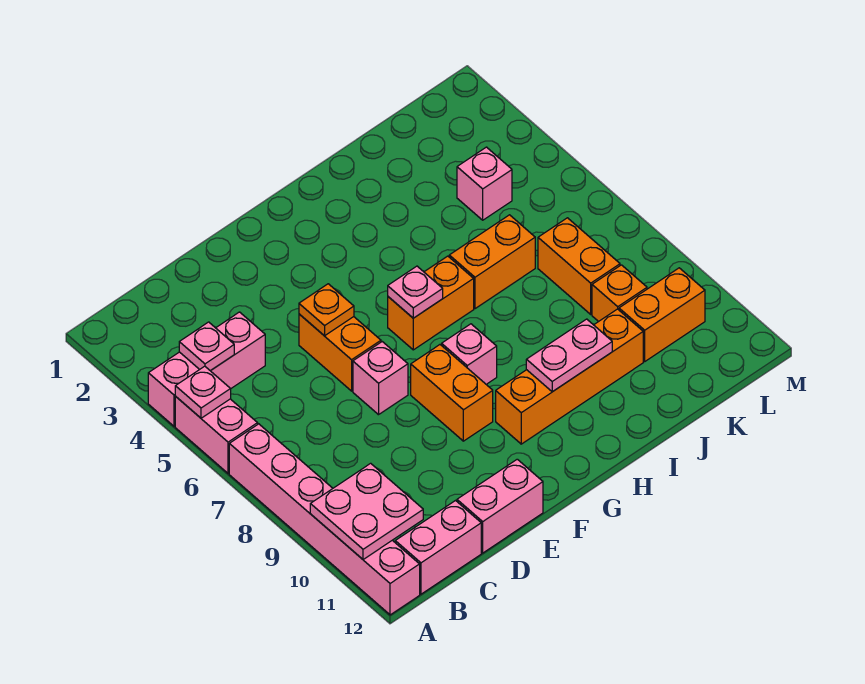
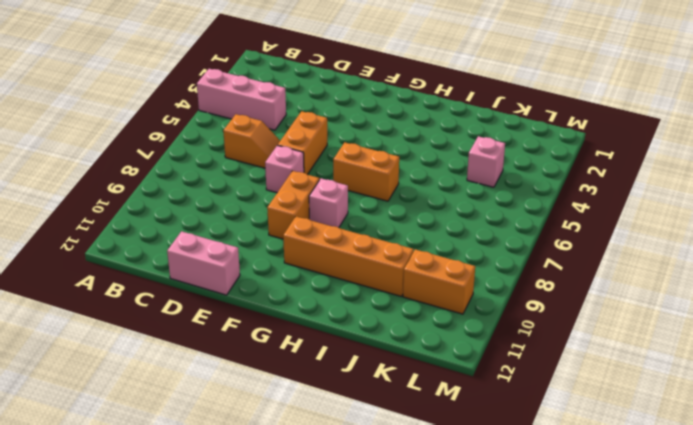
orange 1x2 slope [223,114,280,168] -> none
none -> pink 1x2 brick [175,397,258,474]
none -> pink 1x6 brick [229,424,420,615]
none -> pink 1x2 brick [395,501,481,594]

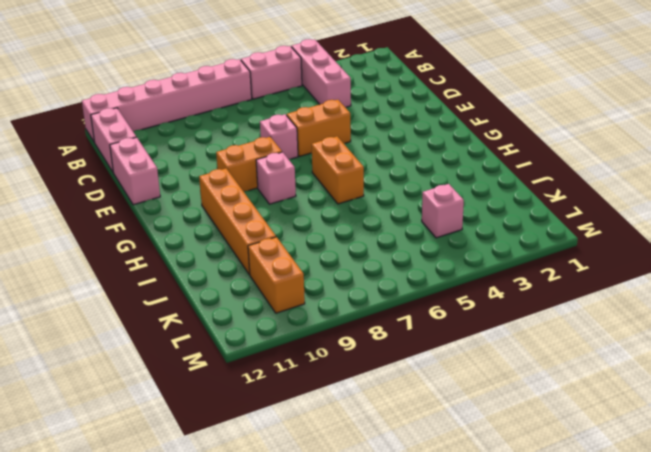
none -> orange 1x2 brick [449,215,535,309]
none -> orange 1x2 brick [538,218,620,314]
none -> orange 1x1 brick [592,265,647,322]

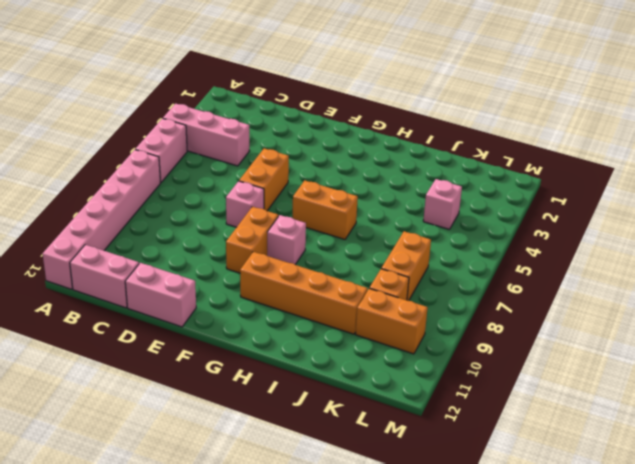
none -> orange 1x2 brick [449,215,535,309]
none -> pink 1x1 plate [175,366,231,418]
none -> pink 2x2 plate [310,463,423,560]

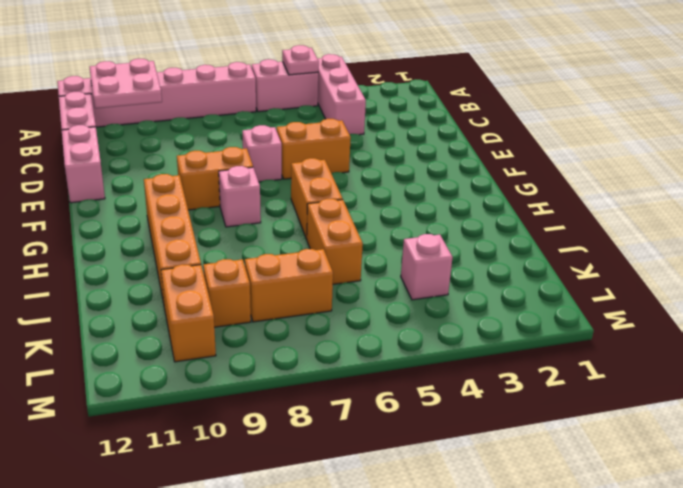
none -> pink 1x1 plate [179,322,234,371]
none -> orange 1x1 plate [299,284,354,336]
none -> pink 1x1 plate [388,266,443,318]

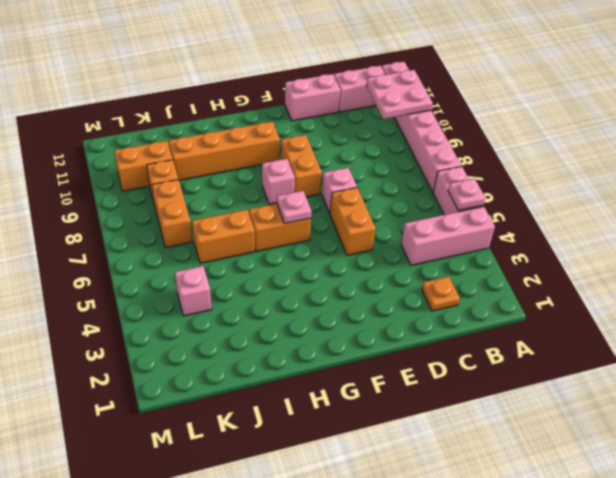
orange 1x1 plate [422,276,460,311] -> orange 1x1 plate moved to [299,284,354,336]
none -> pink 1x1 plate [179,322,234,371]
none -> pink 1x2 plate [526,319,612,392]

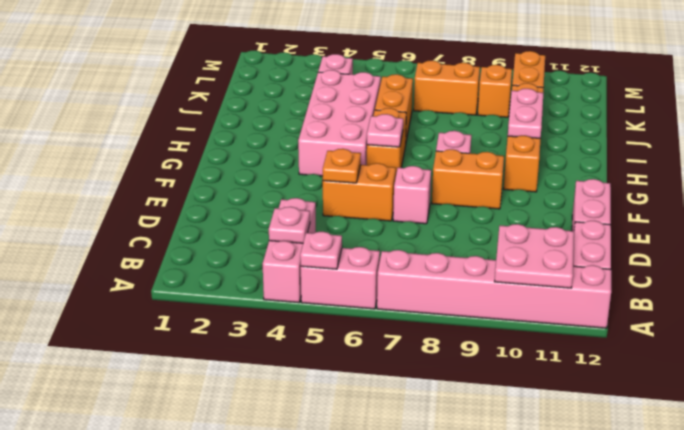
pink 2x4 brick [298,70,381,176] -> none

